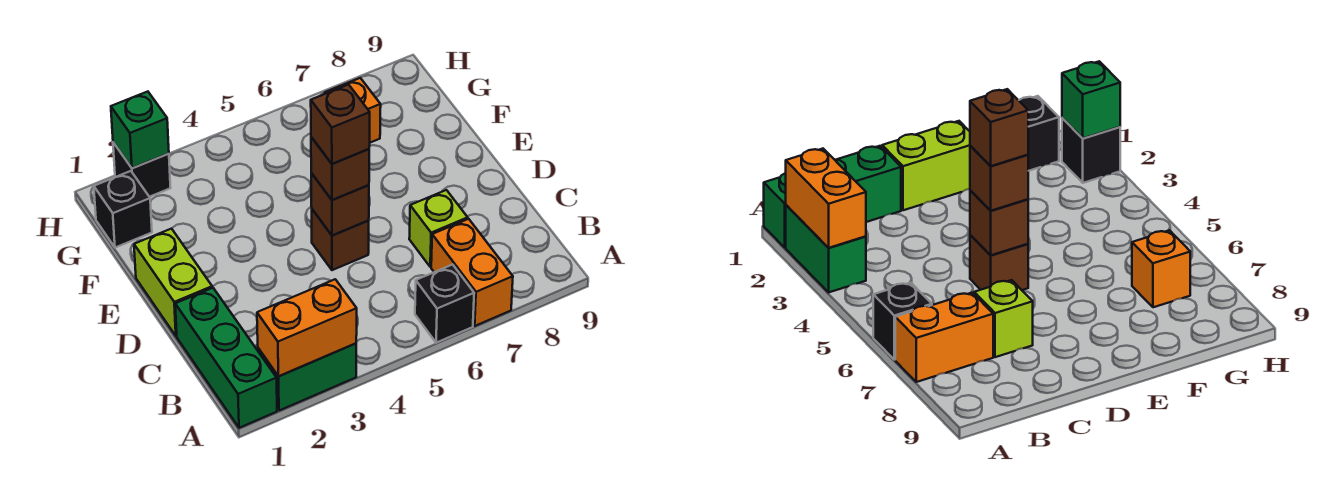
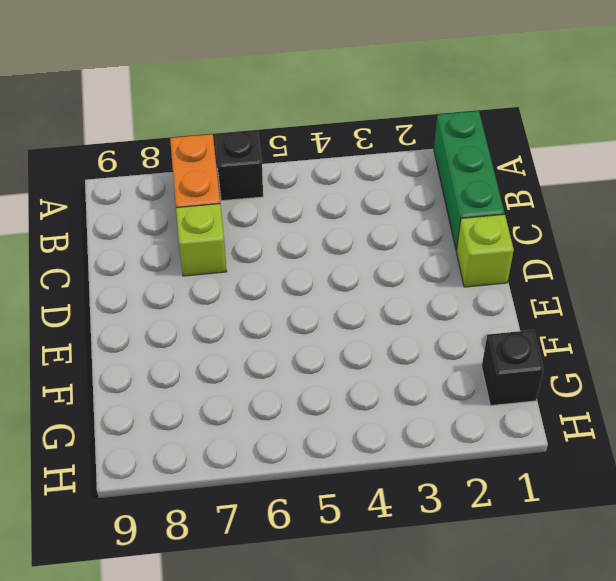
lime 1x1 brick [456,214,514,287] -> lime 1x2 brick [134,229,212,336]
none -> green 1x2 brick [258,344,356,411]
none -> brown 1x1 brick [312,209,369,270]
none -> orange 1x1 brick [325,78,381,143]

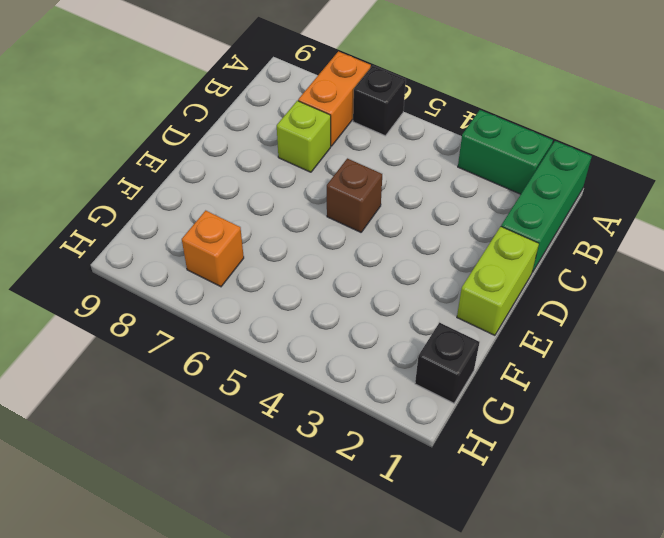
none -> black 1x1 brick [113,142,170,197]
none -> orange 1x2 brick [257,279,357,376]
none -> brown 1x1 brick [311,173,369,236]

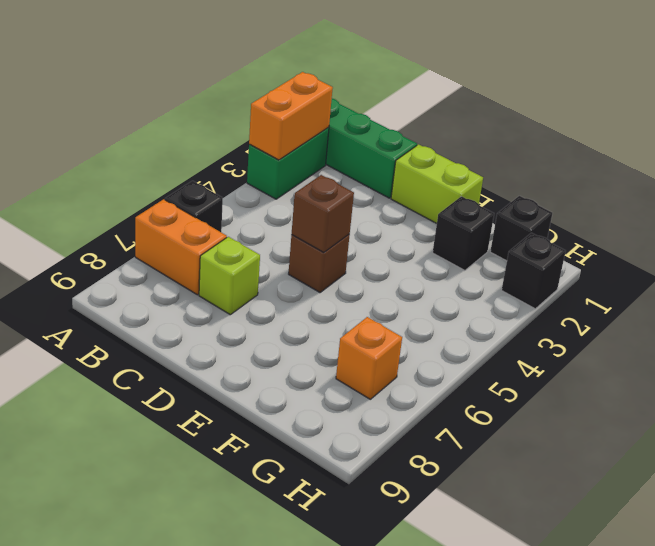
black 1x1 brick [433,196,494,270] -> none
none -> green 1x1 brick [111,92,169,168]
none -> brown 1x1 brick [311,137,369,200]
none -> brown 1x1 brick [311,85,370,164]

